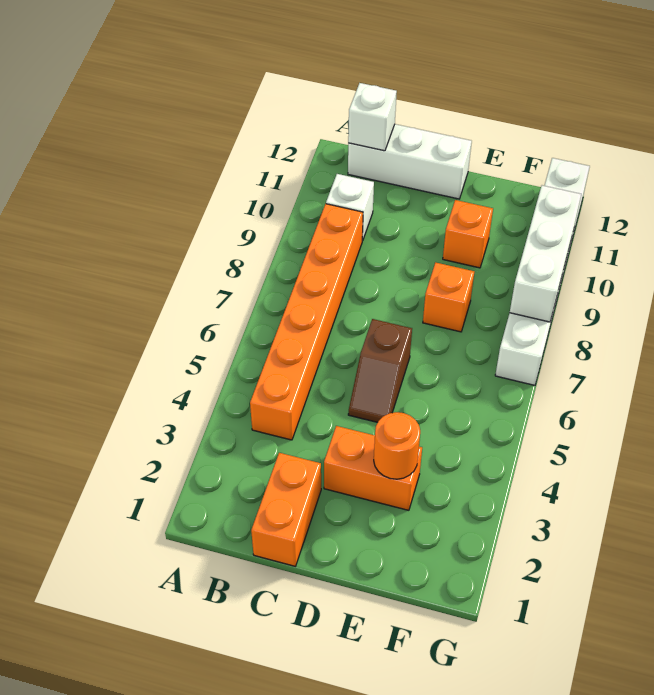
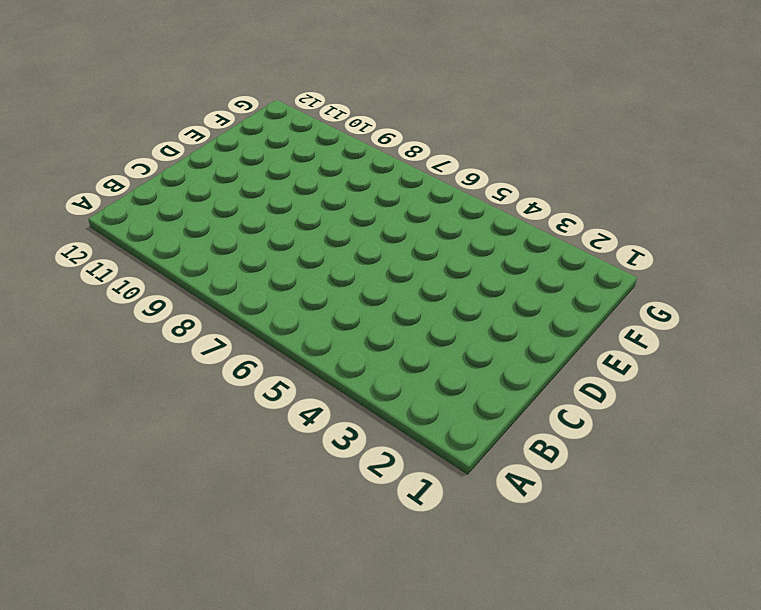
none -> orange 1x6 brick [250,204,363,440]
none -> white 1x1 brick [326,174,374,241]
none -> white 1x3 brick [348,124,472,199]

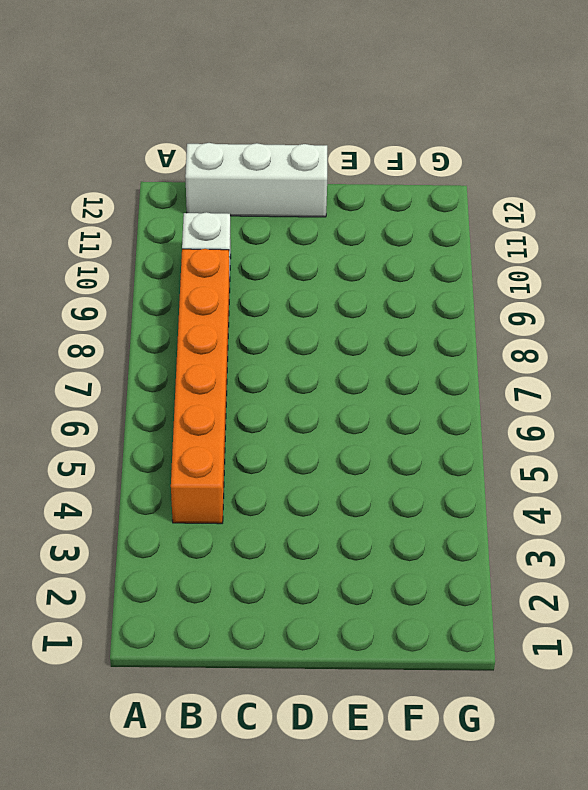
none -> orange 1x2 brick [251,453,321,566]
none -> orange 1x2 brick [324,426,422,510]
none -> brown 1x2 slope [348,319,412,422]

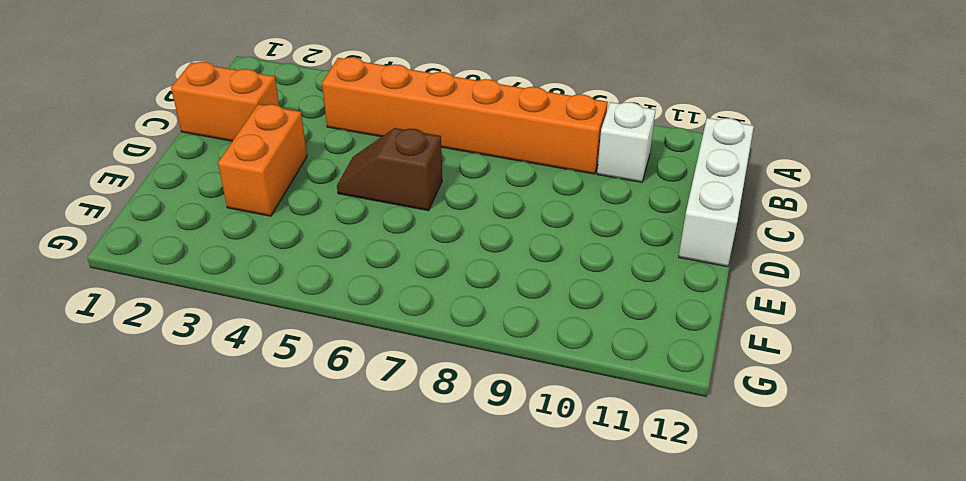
none -> orange 1x1 brick [423,262,474,332]
none -> orange 1x1 brick [443,200,493,268]
none -> white 1x6 brick [495,158,590,385]

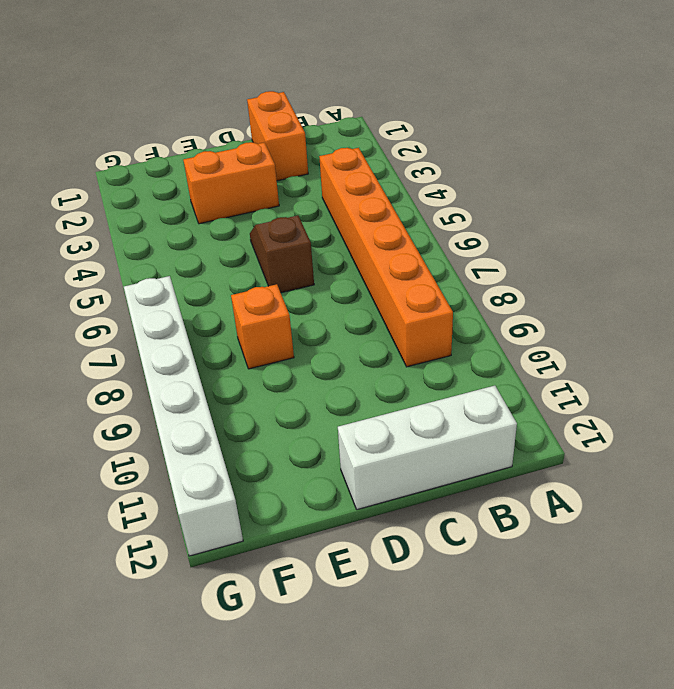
none -> white 1x1 brick [326,174,374,241]
none -> orange 1x1 brick [443,200,493,268]
none -> white 1x1 brick [348,83,397,151]

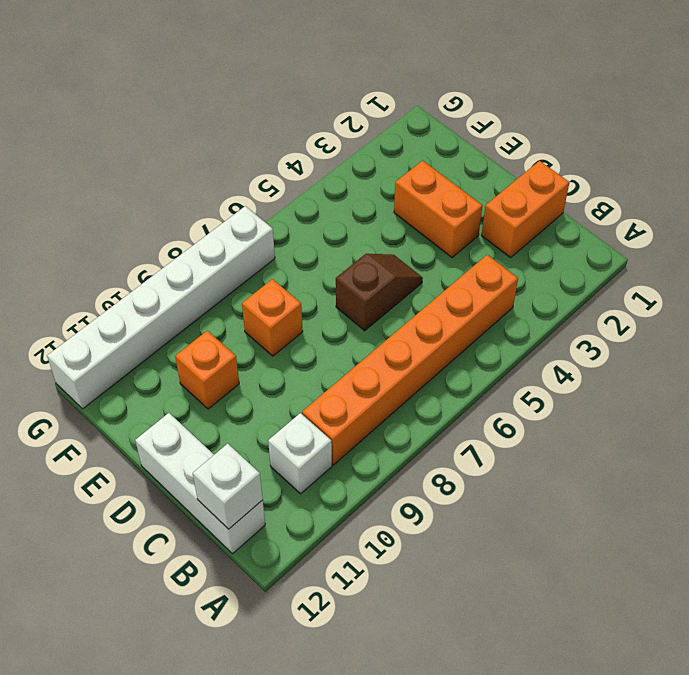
none -> orange 1x1 round brick [374,412,420,479]
none -> white 1x3 brick [510,185,581,322]

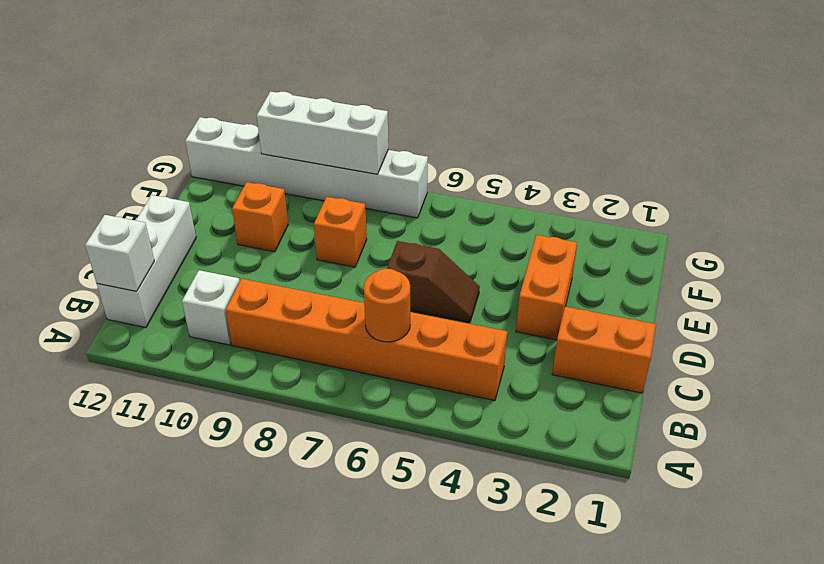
orange 1x1 round brick [364,269,410,342] -> orange 1x1 round brick moved to [374,412,420,479]

